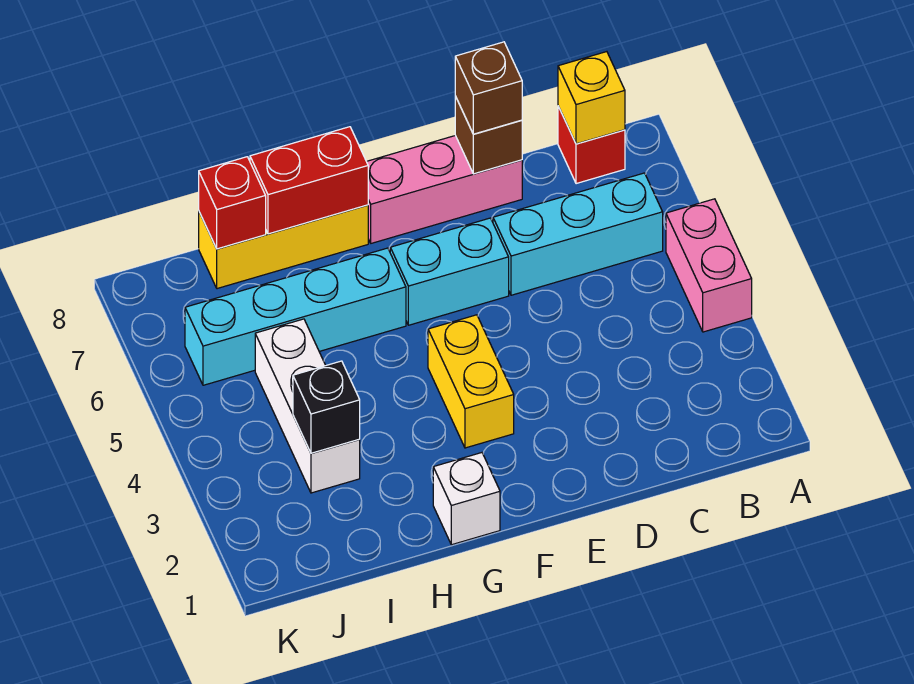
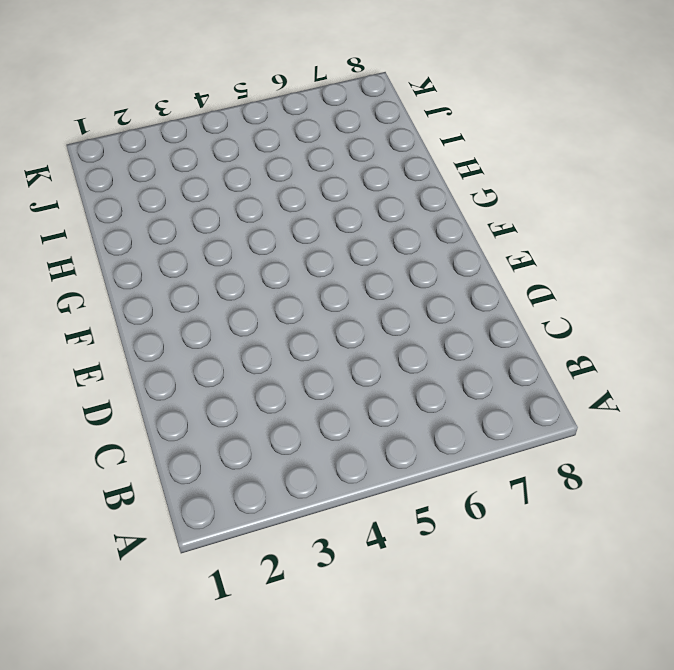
none -> pink 1x2 brick [666,199,752,332]
none -> cyan 1x3 brick [493,173,663,295]
none -> red 1x1 brick [558,106,625,184]

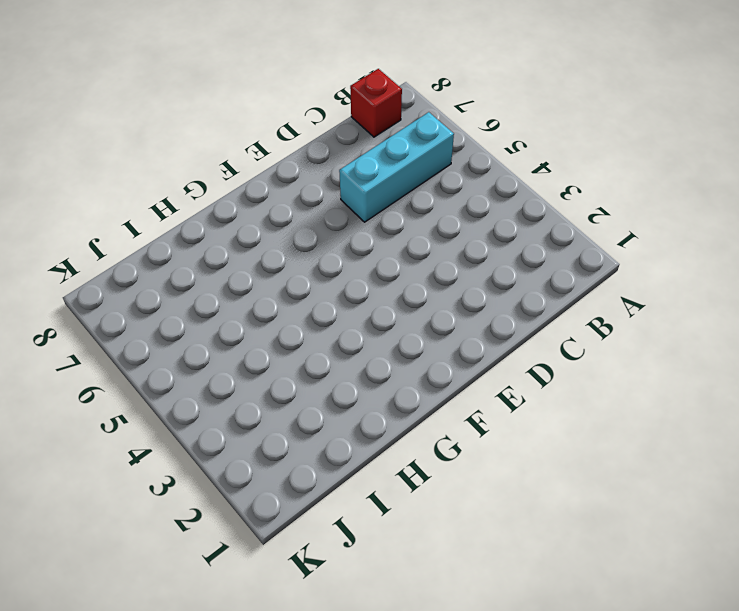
none -> pink 1x2 brick [666,199,752,332]
none -> pink 1x3 brick [367,136,522,243]
none -> cyan 1x2 brick [390,218,509,325]

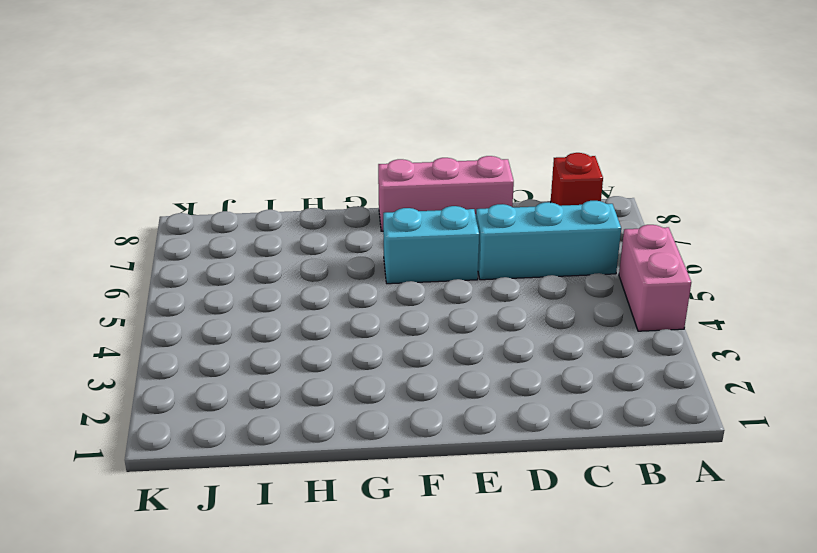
none -> yellow 1x2 brick [428,315,514,448]
none -> white 1x1 brick [433,453,500,545]
none -> cyan 1x4 brick [185,248,406,385]

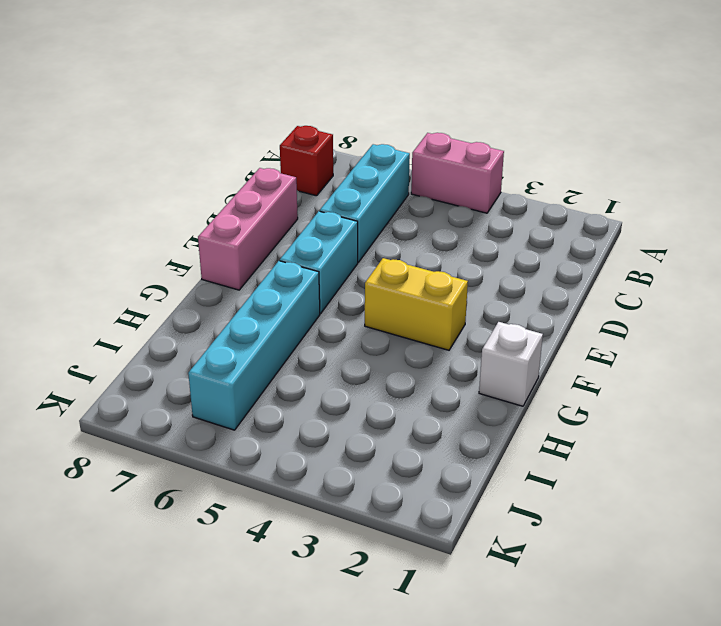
none -> yellow 1x3 brick [199,205,368,289]
none -> white 1x3 brick [255,319,360,493]
none -> yellow 1x1 brick [558,52,625,144]

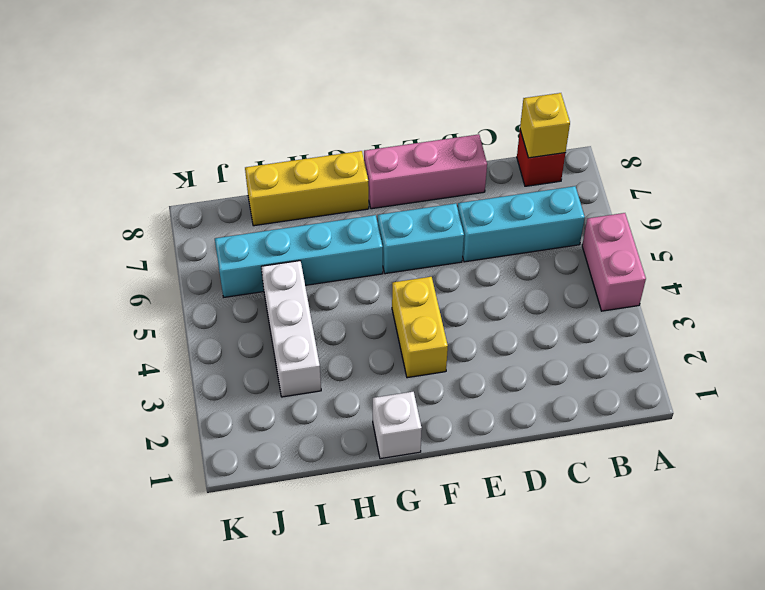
none -> brown 1x1 brick [455,96,522,174]
none -> red 1x2 brick [250,127,368,234]
none -> black 1x1 brick [293,361,360,453]

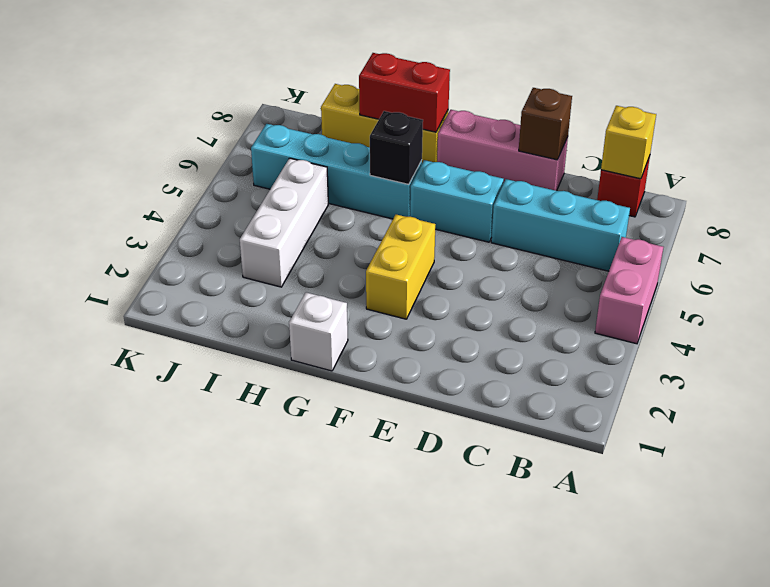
black 1x1 brick [370,111,423,184] -> black 1x1 brick moved to [293,361,360,453]
none -> red 1x1 brick [199,157,266,249]
none -> brown 1x1 brick [455,42,522,134]

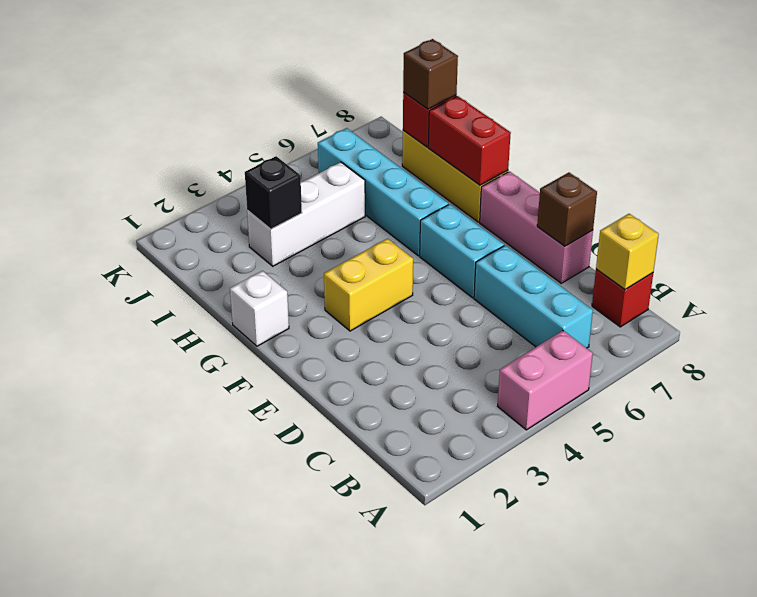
brown 1x1 brick [403,39,458,109] -> brown 1x1 brick moved to [455,42,522,134]

